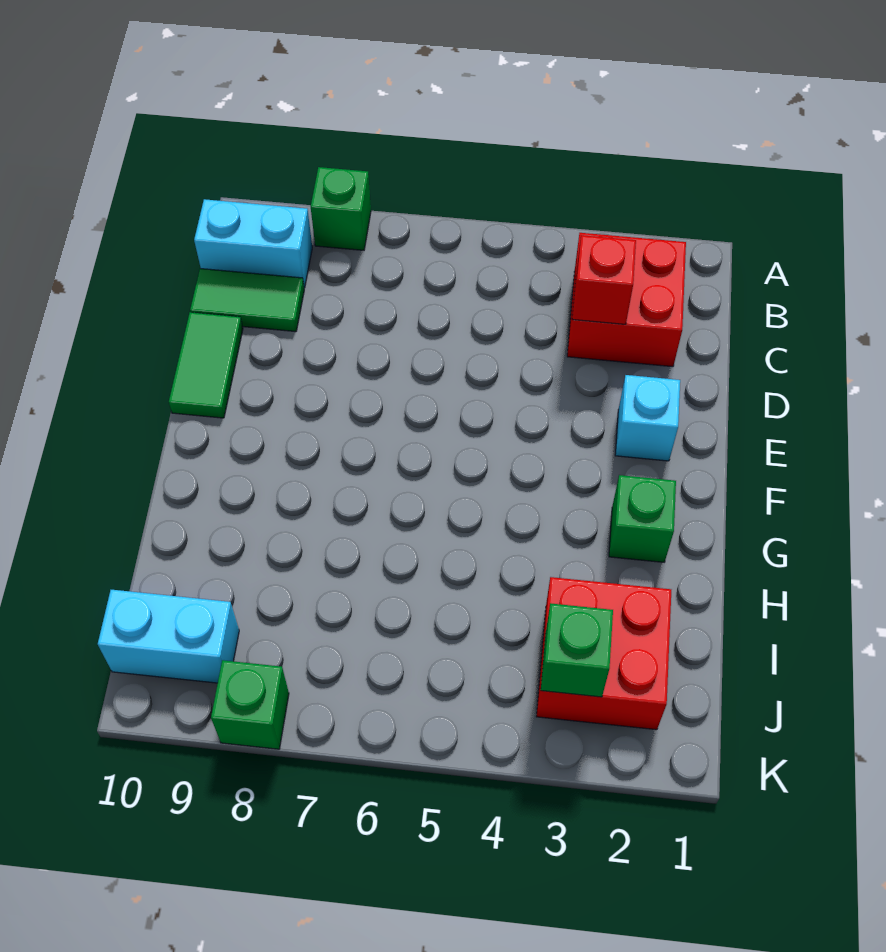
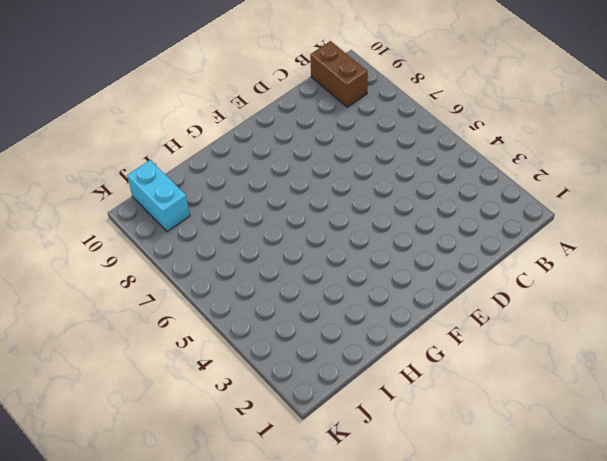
brown 1x2 brick [310,41,368,107] -> cyan 1x2 brick [194,199,312,288]
none -> green 1x1 brick [311,167,371,250]
none -> red 2x2 brick [567,233,686,367]
none -> green 1x2 tile [190,269,304,332]

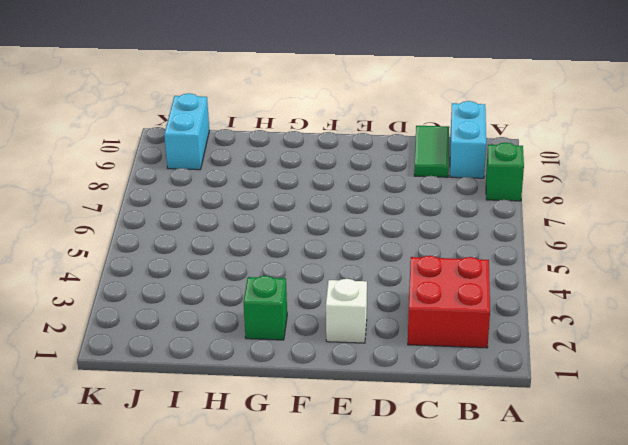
white 1x1 brick [326,279,367,343] -> cyan 1x1 brick [615,375,680,461]
none -> green 1x2 tile [169,312,243,418]
none -> red 2x2 brick [536,577,671,730]
none -> green 1x1 brick [211,660,289,749]

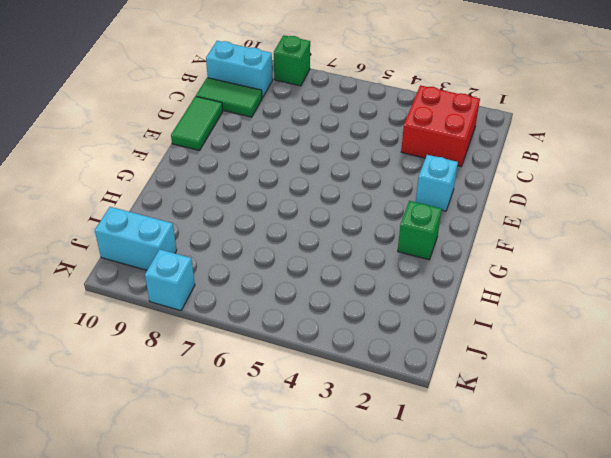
cyan 1x1 brick [145,249,195,311] -> green 1x1 brick [211,660,289,749]
none -> red 2x2 brick [536,577,671,730]
none -> red 1x1 brick [572,235,636,324]
none -> green 1x1 brick [541,603,613,697]

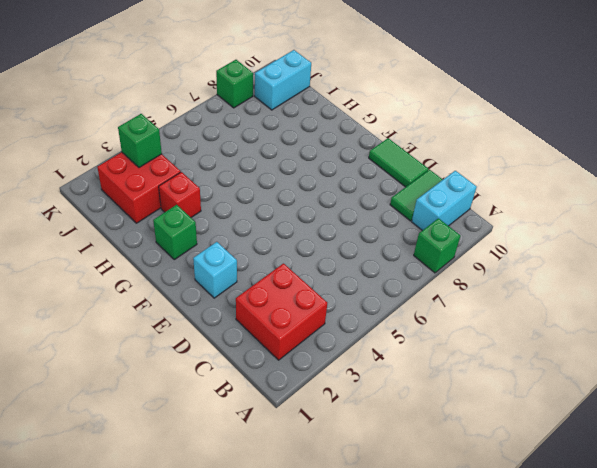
red 1x1 brick [159,172,201,217] -> red 1x1 brick moved to [572,235,636,324]

